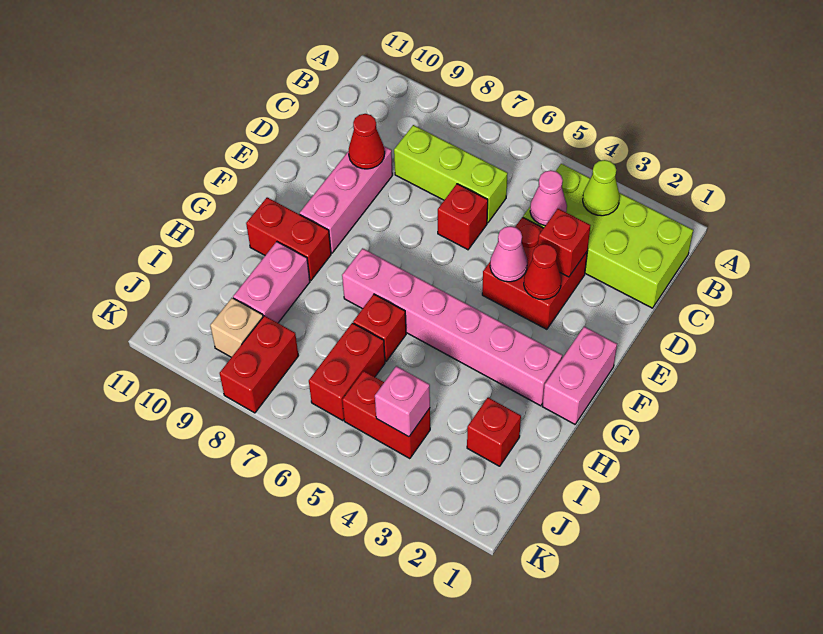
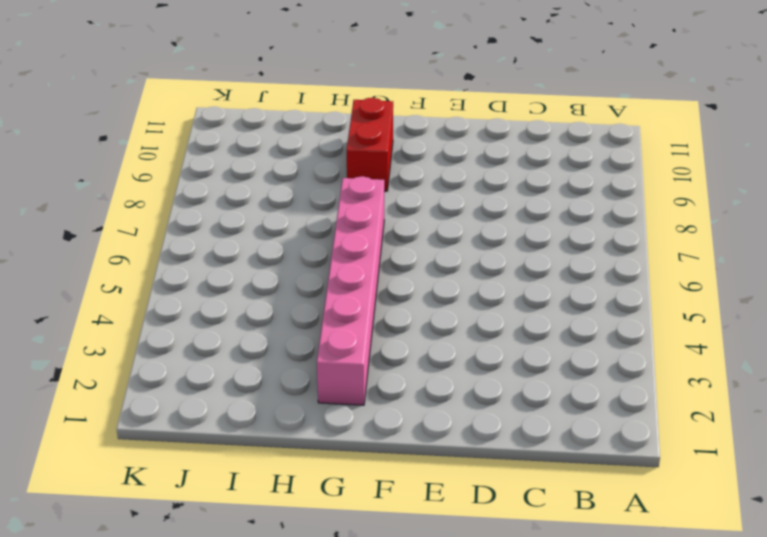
none -> lime 2x4 brick [523,164,693,308]
none -> lime 1x3 brick [394,125,508,223]
none -> red 2x2 brick [482,217,587,329]

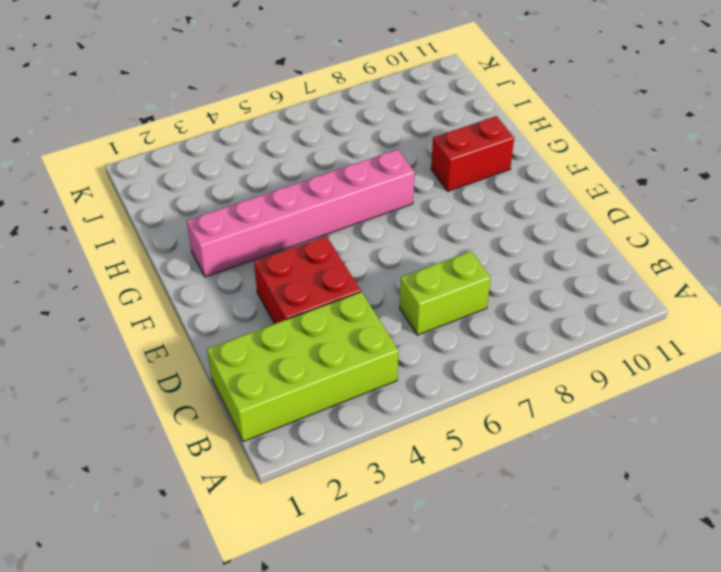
lime 1x2 brick [400,251,491,335] -> lime 1x3 brick [394,125,508,223]
none -> red 1x1 brick [438,184,488,250]
none -> pink 1x3 brick [300,146,393,253]
none -> pink 1x2 brick [542,327,617,424]

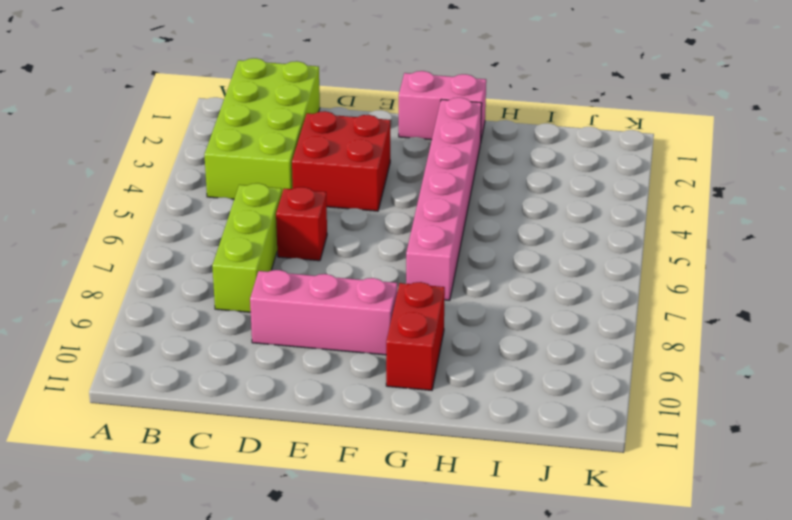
none -> red 1x1 brick [353,294,406,361]
none -> pink 1x2 brick [233,242,310,323]
none -> red 1x1 brick [467,397,521,466]

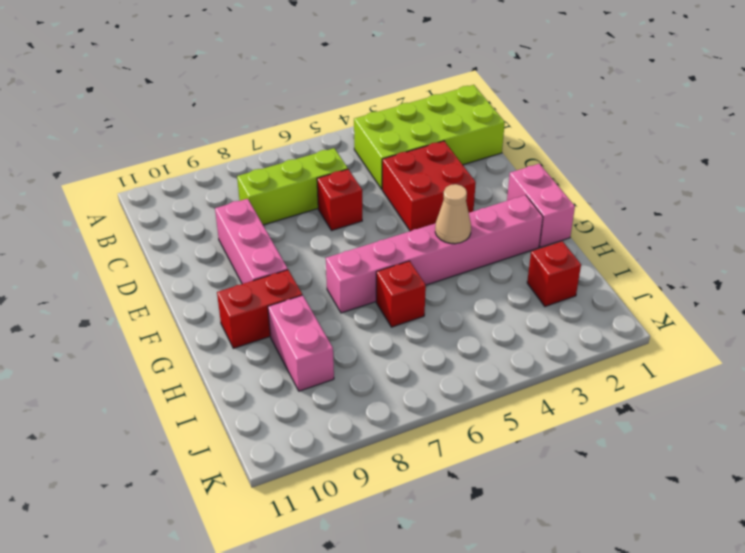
tan 1x1 cone [435,184,471,244] -> none
none -> red 1x2 brick [309,323,385,421]
none -> red 1x2 brick [342,371,430,459]
none -> red 1x2 brick [219,316,299,413]

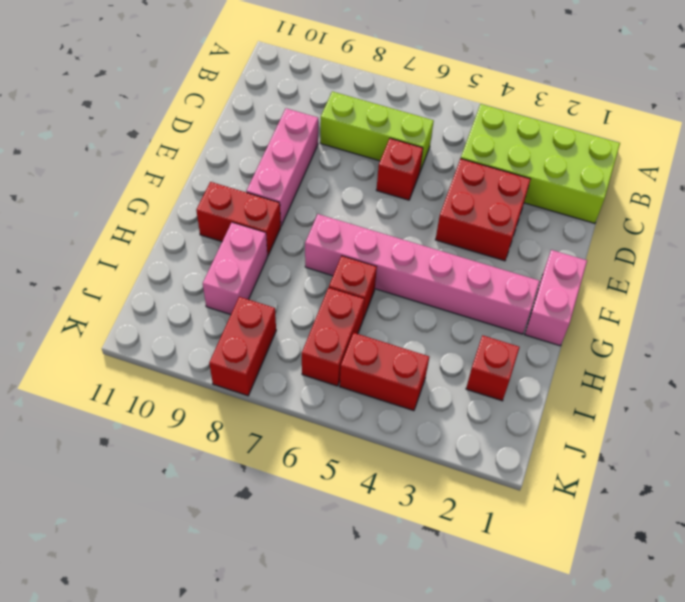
none -> tan 1x1 brick [210,298,263,357]
none -> lime 1x1 cone [583,160,620,216]
none -> pink 1x1 cone [530,170,567,226]

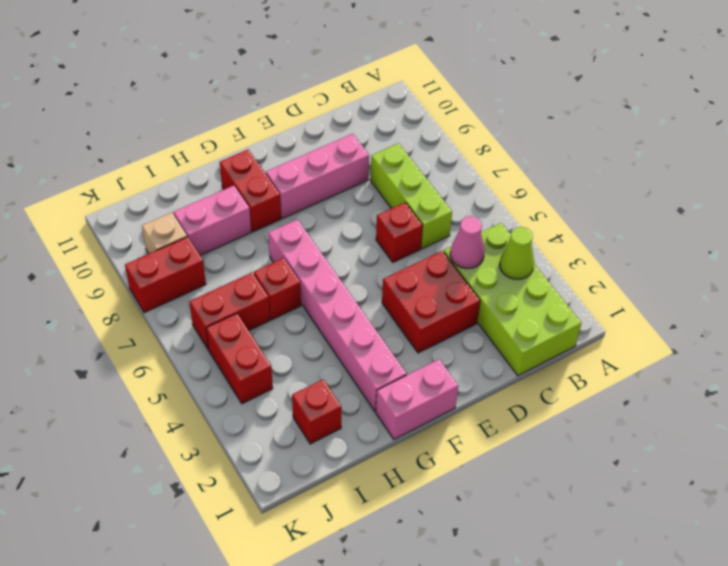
none -> red 1x1 brick [538,209,591,277]
none -> red 1x1 cone [349,114,385,169]
none -> red 1x1 cone [524,244,561,300]

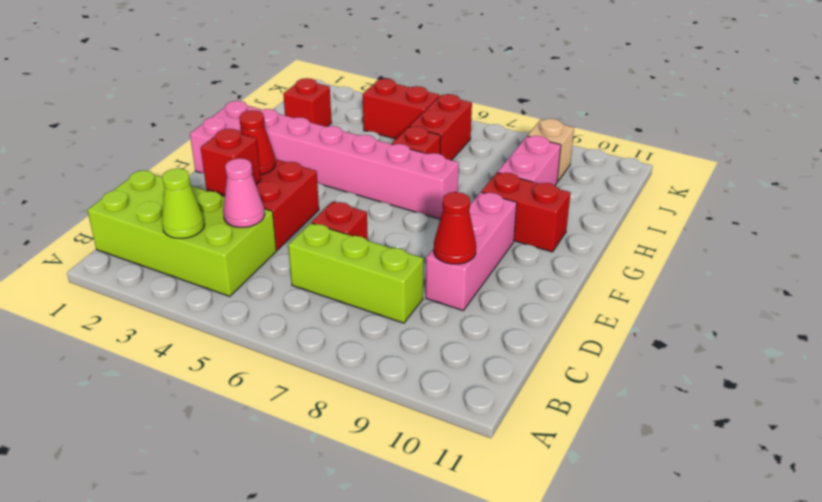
none -> red 1x2 brick [219,316,299,413]
none -> pink 1x1 cone [490,226,527,282]
none -> pink 1x1 brick [375,366,430,437]

